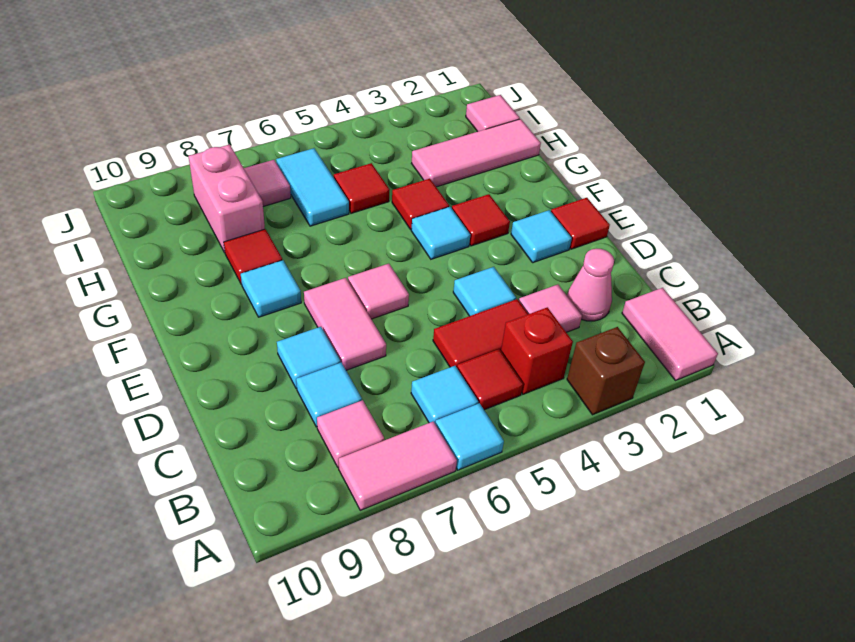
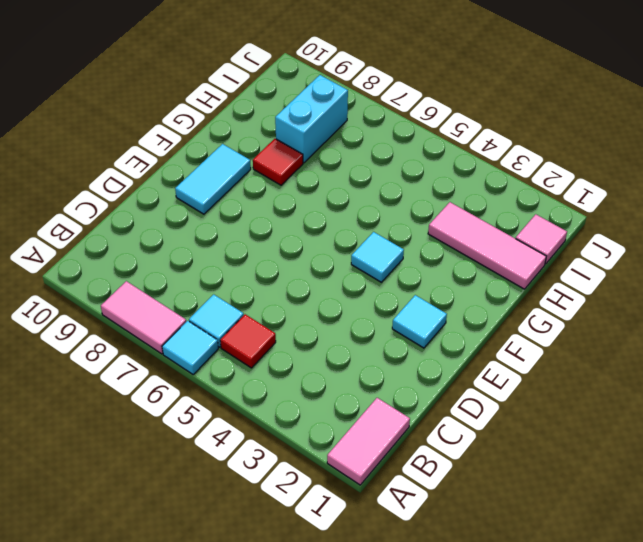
cyan 1x2 tile [175,144,251,214] -> cyan 1x2 tile moved to [276,148,349,226]
cyan 1x2 brick [275,75,348,163] -> pink 1x2 brick [189,144,265,253]
none -> brown 1x1 brick [567,327,645,415]
none -> red 1x1 brick [501,307,573,394]
none -> pink 1x1 tile [317,400,384,467]

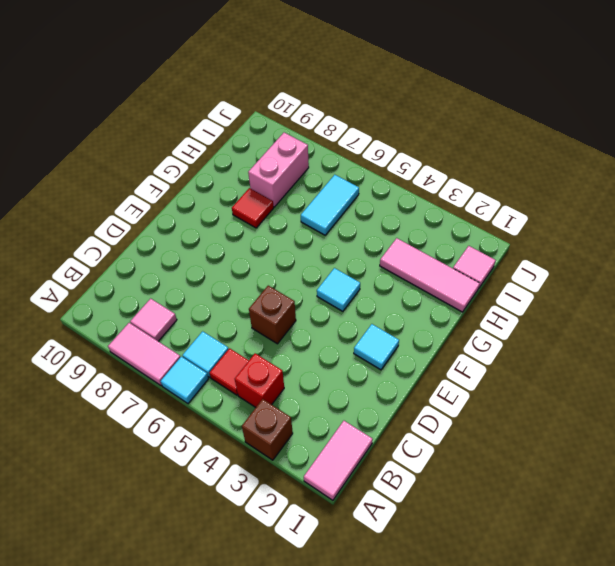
brown 1x1 brick [249,286,296,344] -> none
none -> pink 1x1 cone [567,249,614,321]
none -> pink 1x1 tile [519,285,582,332]
none -> red 1x2 tile [433,299,528,367]

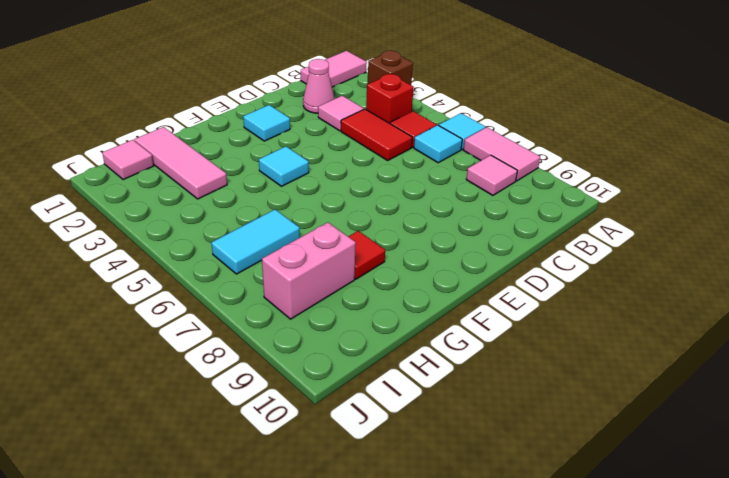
none -> cyan 1x1 tile [296,363,362,427]
none -> cyan 1x1 tile [453,267,516,316]
none -> pink 1x2 tile [304,278,386,370]

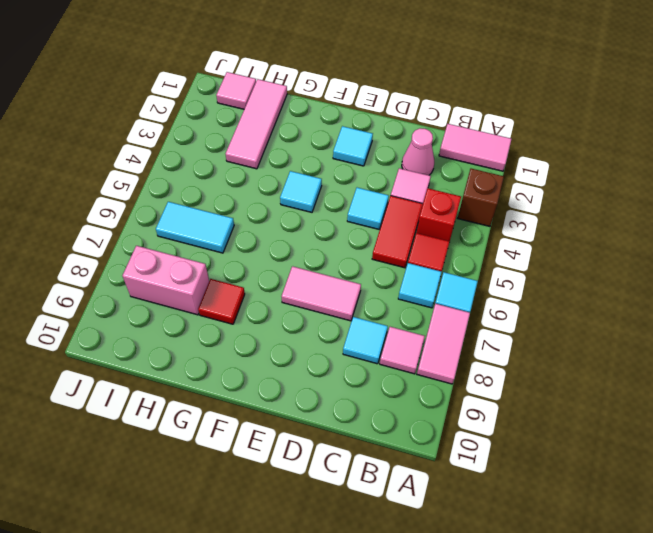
none -> cyan 1x1 tile [277,327,340,389]
none -> red 1x1 tile [551,198,610,249]
none -> pink 1x1 tile [348,264,409,319]

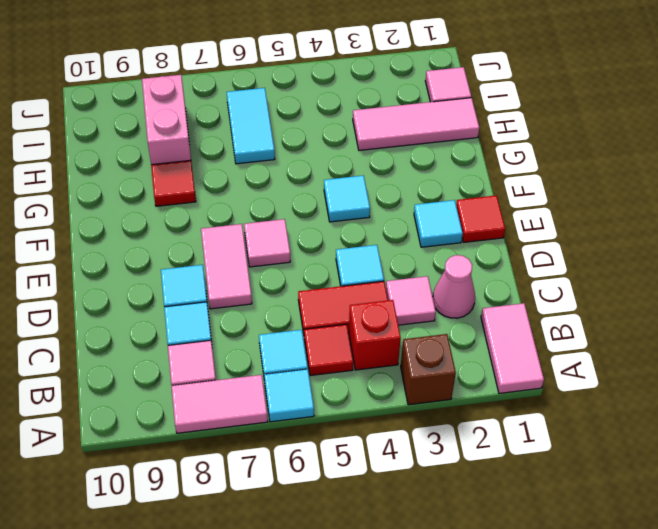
none -> red 1x1 tile [452,194,510,246]
none -> cyan 1x1 tile [241,260,301,317]
none -> red 1x1 tile [392,179,449,230]

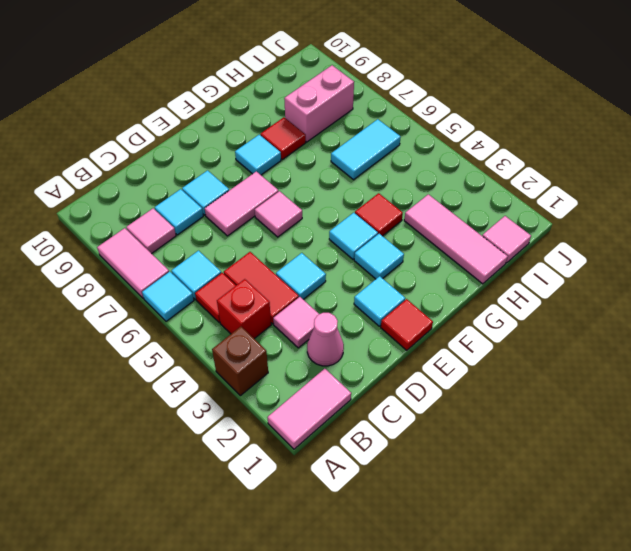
cyan 1x1 tile [354,234,404,279] -> red 1x1 tile [452,194,510,246]
none -> red 1x1 tile [334,163,390,213]
none -> pink 1x1 tile [244,160,291,206]

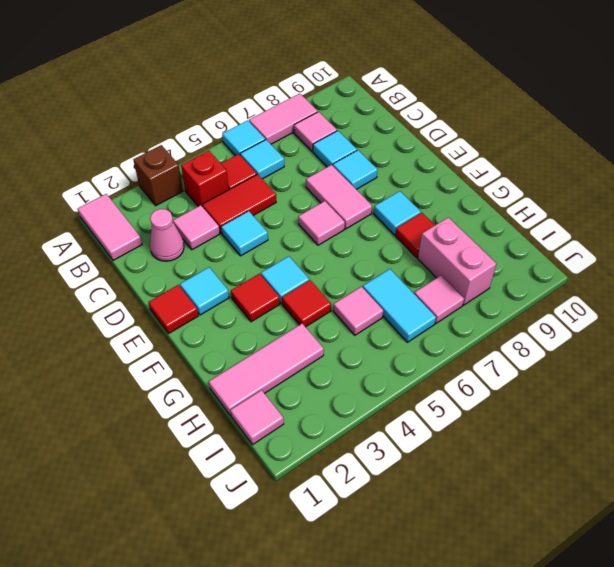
pink 1x1 tile [333,287,383,335] -> red 1x1 tile [334,163,390,213]

